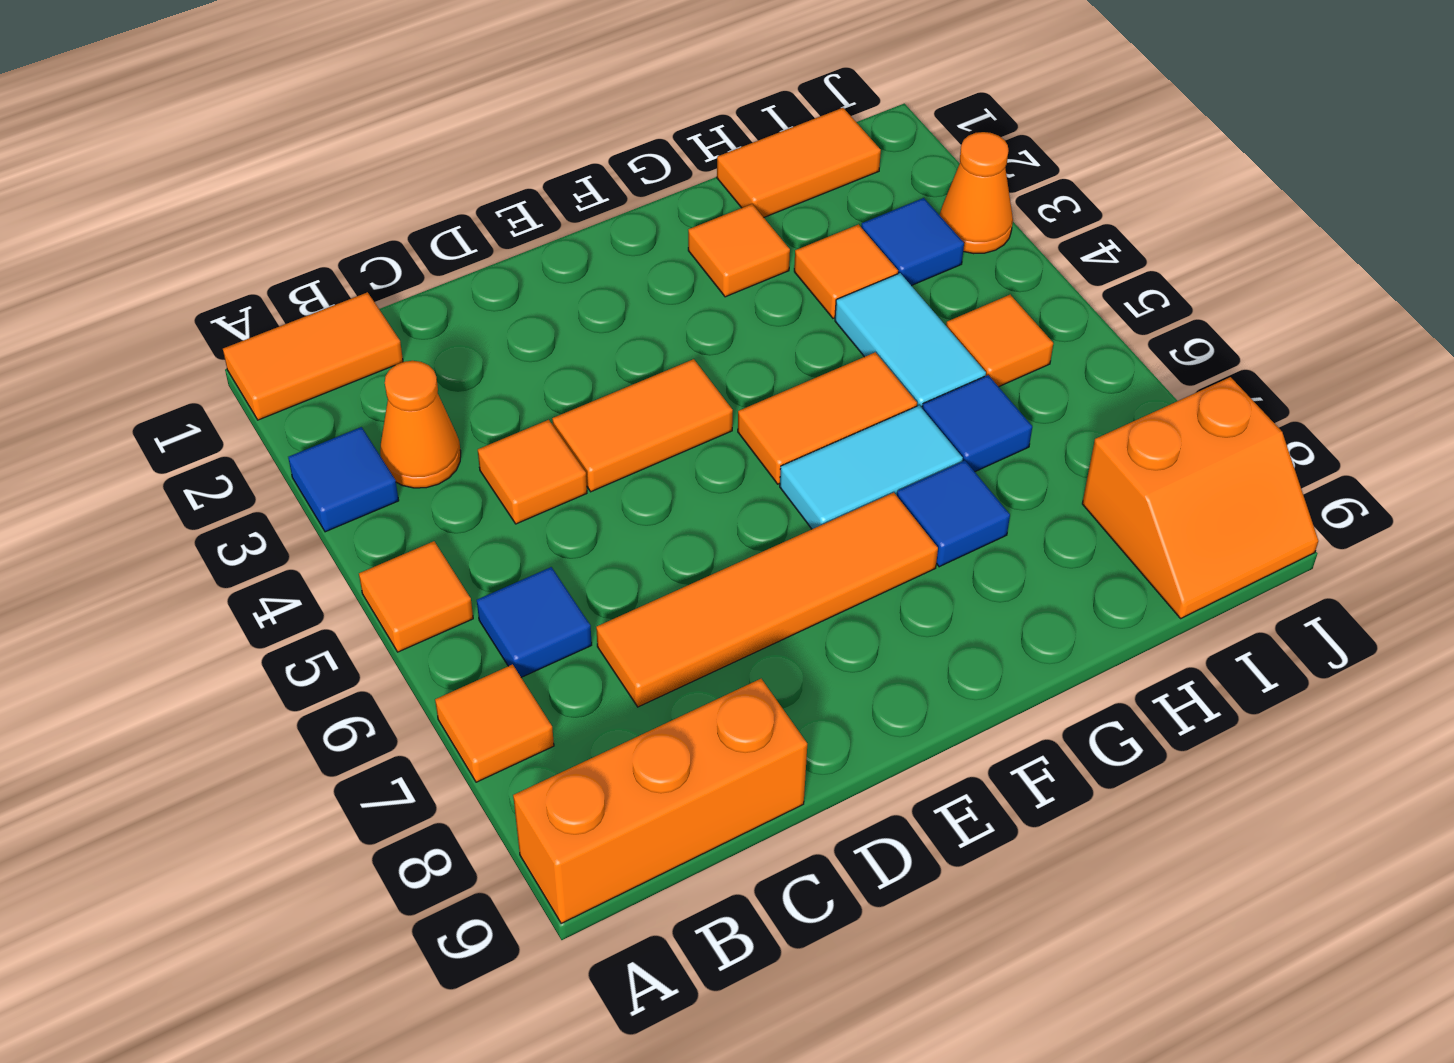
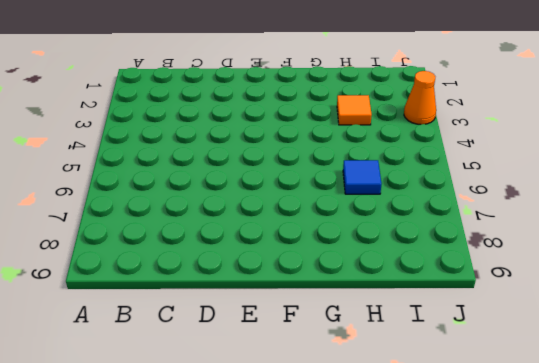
none -> orange 1x2 tile [223,292,403,420]
none -> blue 1x1 tile [288,427,399,532]
none -> orange 1x1 tile [359,541,473,652]

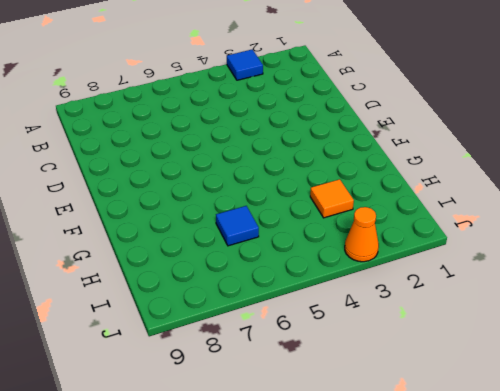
none -> orange 1x2 tile [223,292,403,420]
none -> orange 1x1 tile [359,541,473,652]
none -> orange 1x1 tile [435,664,554,782]

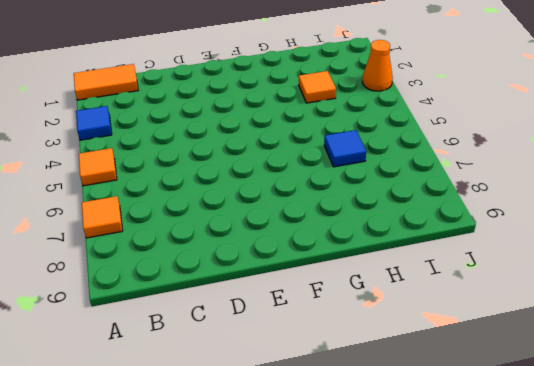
none -> orange 1x3 brick [513,679,807,923]
none -> orange 1x1 cone [380,361,461,488]
none -> blue 1x1 tile [477,567,592,677]

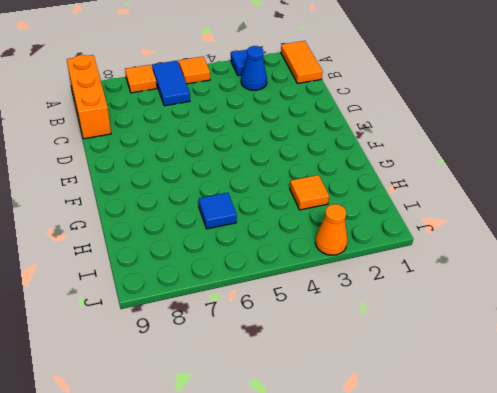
blue 1x2 tile [152,61,190,106] -> blue 1x1 tile [477,567,592,677]
blue 1x1 cone [241,46,267,90] -> orange 1x1 cone [380,361,461,488]
none -> orange 1x1 tile [478,420,587,524]
none -> orange 1x4 tile [596,493,938,707]
none -> orange 1x2 tile [552,359,733,492]

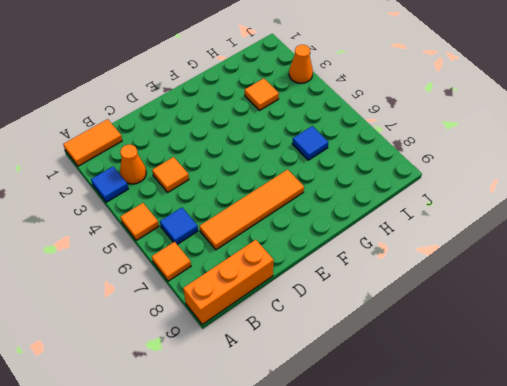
none -> orange 1x2 tile [552,359,733,492]
none -> orange 1x2 tile [738,352,917,484]
none -> cyan 1x2 tile [780,405,963,529]

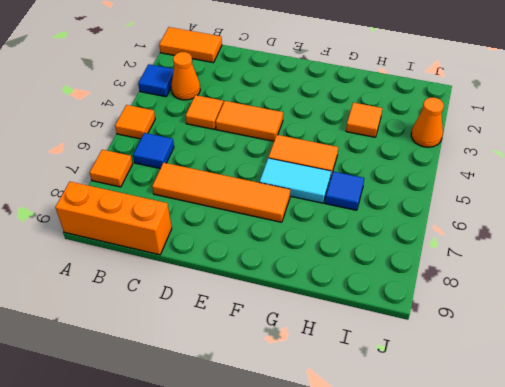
none -> orange 1x1 tile [688,204,790,297]
none -> blue 1x1 tile [897,461,1010,567]
none -> orange 1x2 tile [717,108,881,217]

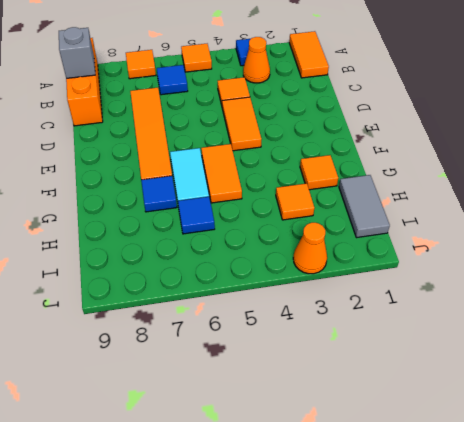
grey 1x1 brick [59,27,95,78] -> none
grey 1x2 tile [339,175,390,238] -> orange 1x2 tile [717,108,881,217]
none -> cyan 1x2 tile [835,273,986,408]
none -> blue 1x1 tile [861,198,964,286]
none -> orange 1x1 tile [946,295,1053,387]

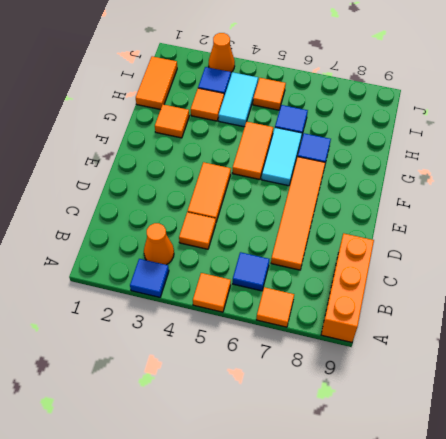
cyan 1x2 tile [219,72,258,127] -> cyan 1x2 tile turned to [835,273,986,408]
none -> orange 1x2 tile [223,292,403,420]
none -> orange 2x2 slope [1082,377,1318,618]

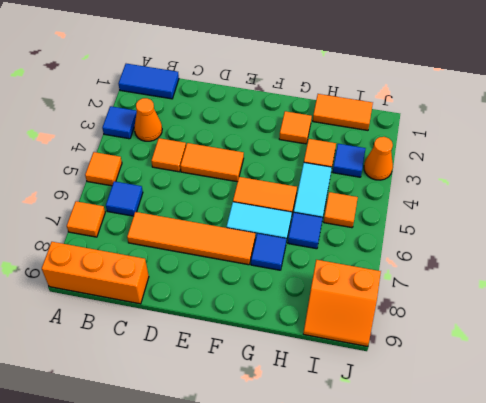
blue 1x2 tile [118,64,179,99] -> orange 1x2 tile [223,292,403,420]

